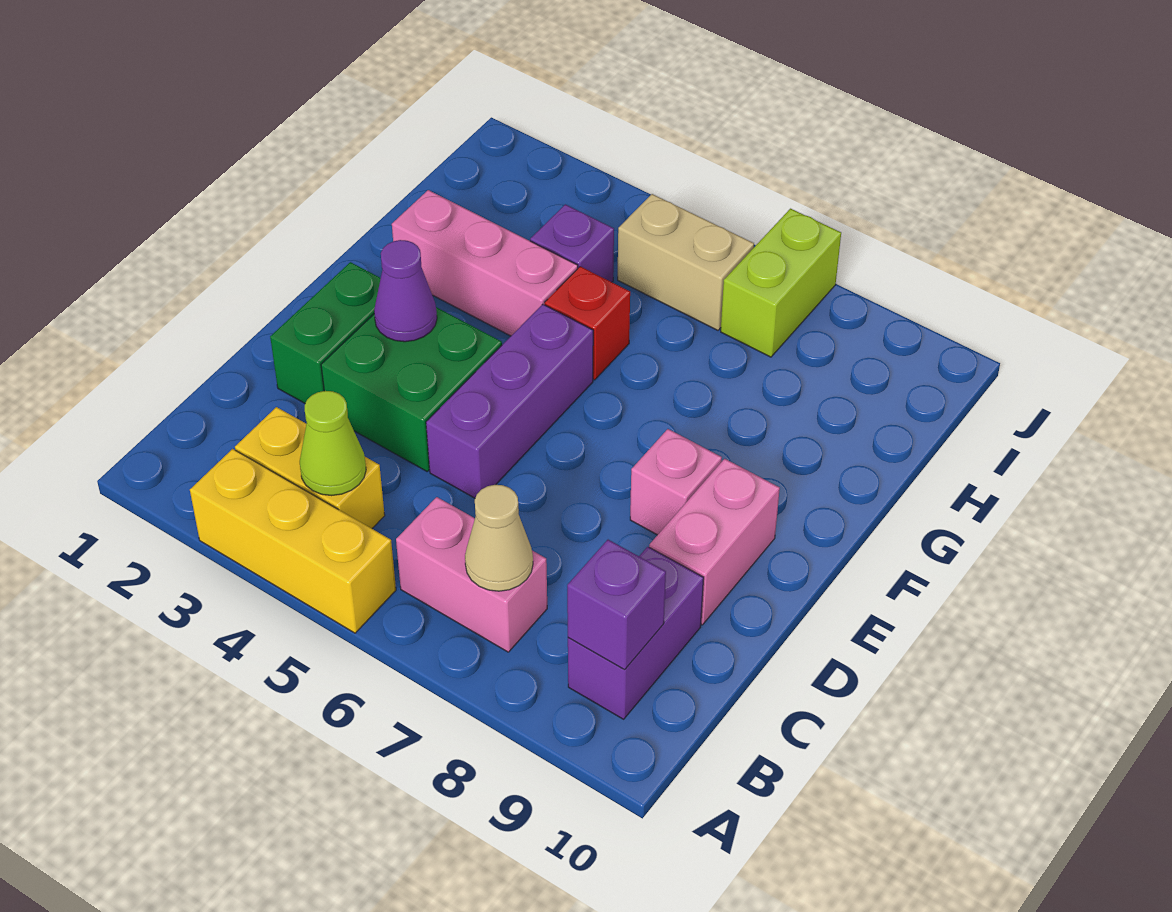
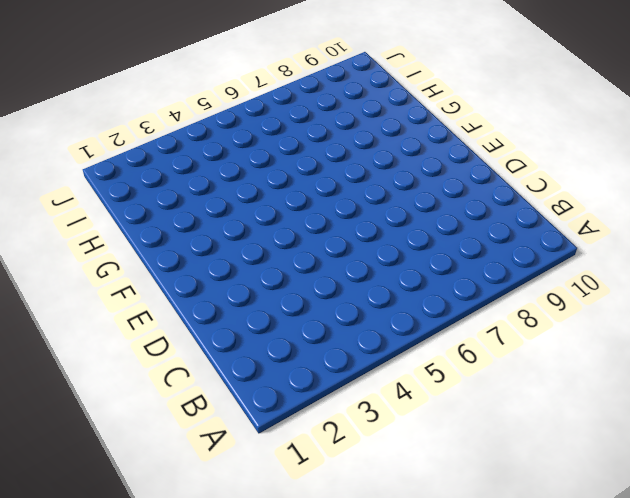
none -> yellow 1x3 brick [190,449,396,633]
none -> yellow 1x2 brick [235,407,385,528]
none -> pink 1x2 brick [396,497,547,652]

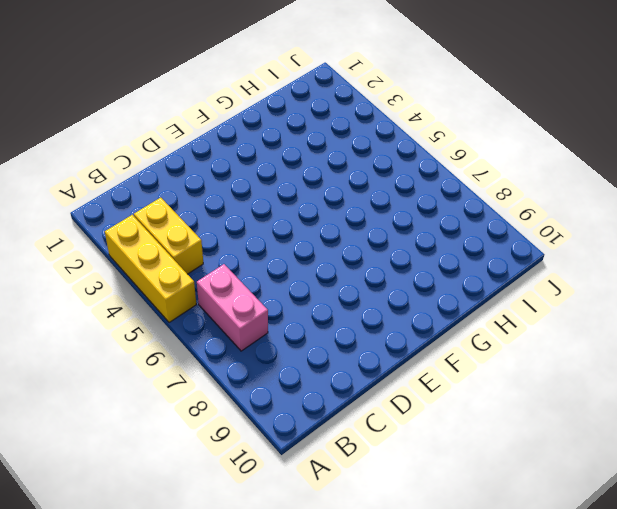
none -> purple 1x2 brick [568,547,704,719]
none -> green 1x2 brick [270,262,381,403]
none -> green 2x2 brick [321,307,502,471]

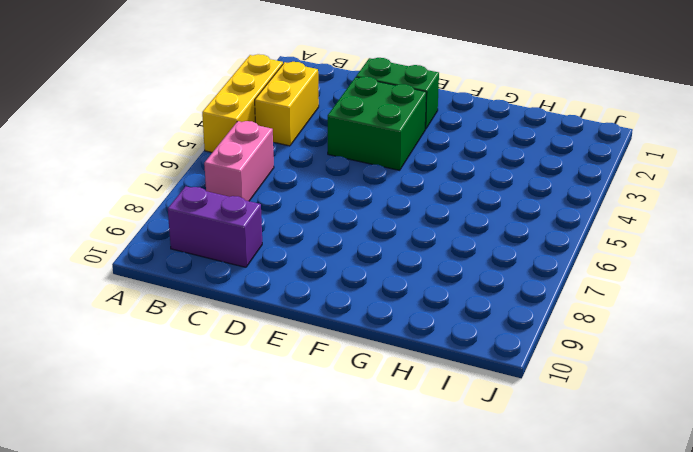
none -> purple 1x3 brick [426,304,593,498]
none -> pink 1x2 brick [649,459,780,625]
none -> pink 1x1 brick [630,429,722,535]

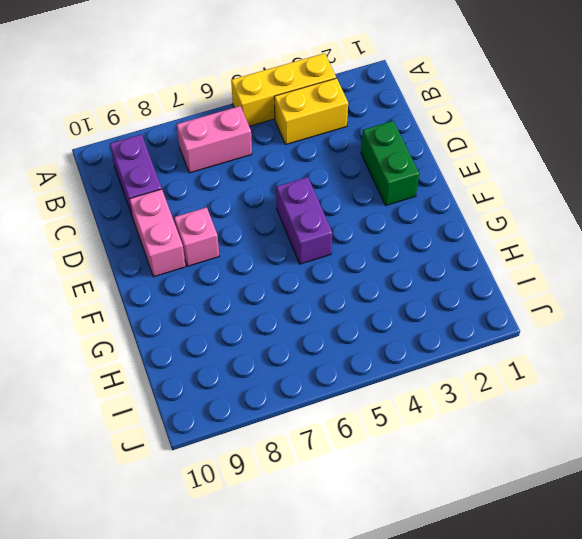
purple 1x2 brick [276,177,332,264] -> purple 1x3 brick [426,304,593,498]
none -> green 2x2 brick [321,307,502,471]
none -> pink 1x3 brick [392,190,578,336]
none -> red 1x1 brick [545,266,630,380]

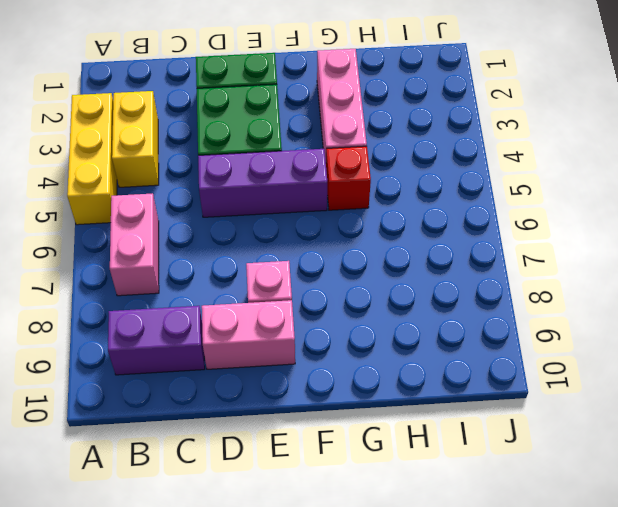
none -> purple 1x1 brick [530,204,614,282]
none -> tan 1x2 brick [618,194,754,330]
none -> lime 1x2 brick [721,209,841,357]

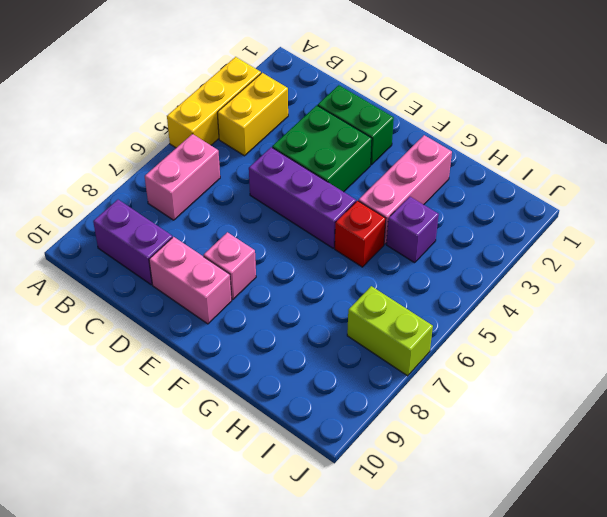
none -> tan 1x2 brick [618,194,754,330]
none -> lime 1x1 cone [300,391,366,496]
none -> tan 1x1 cone [465,485,533,591]

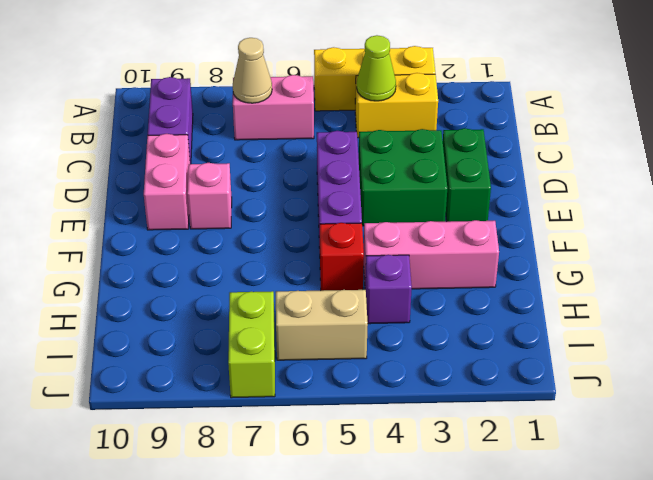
none -> purple 1x1 brick [567,540,666,670]
none -> purple 1x1 cone [374,240,437,342]

